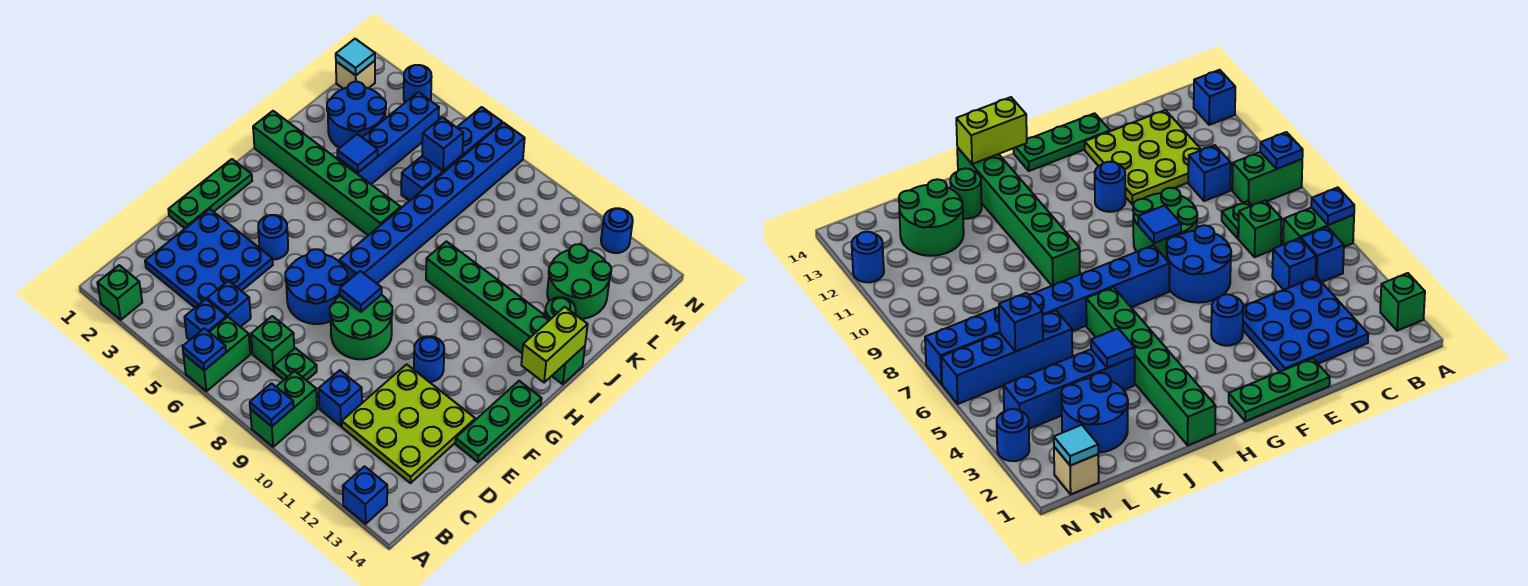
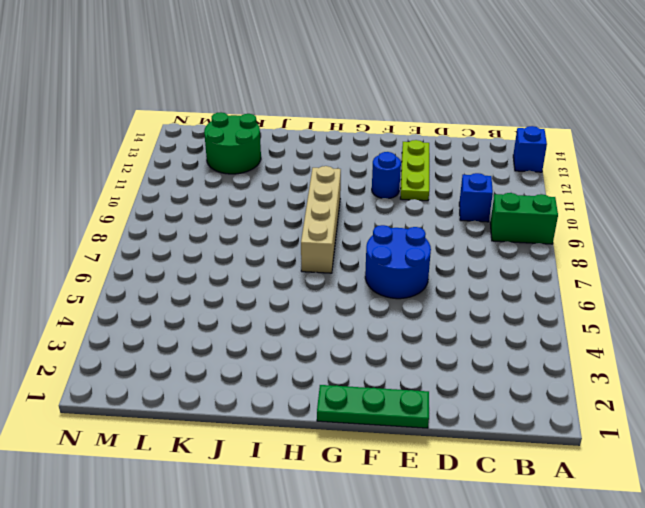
lime 1x3 plate [400,140,429,201] -> lime 3x3 plate [342,364,475,483]
tan 1x4 brick [301,166,341,273] -> blue 1x8 brick [339,123,525,283]
none -> green 1x1 brick [97,265,142,320]
none -> green 1x2 brick [183,317,250,391]
none -> blue 1x1 brick [184,299,227,340]
none -> blue 3x3 plate [145,209,273,308]

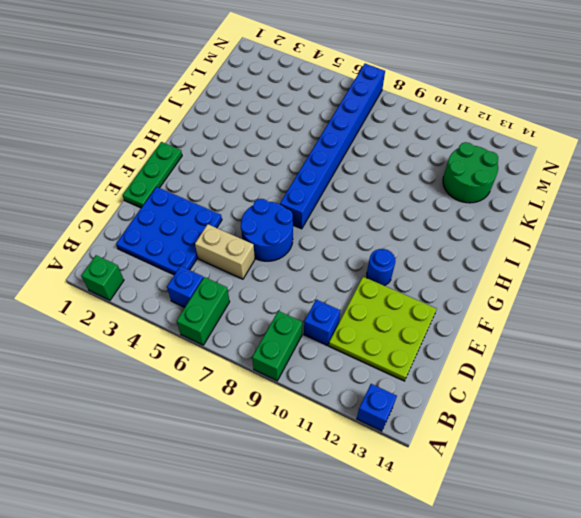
tan 1x2 brick [195,224,255,279] -> none
none -> blue 1x1 brick [207,281,251,327]
none -> green 1x1 brick [251,316,294,371]
none -> green 1x1 plate [274,348,317,381]
none -> green 2x2 round brick [330,295,393,359]

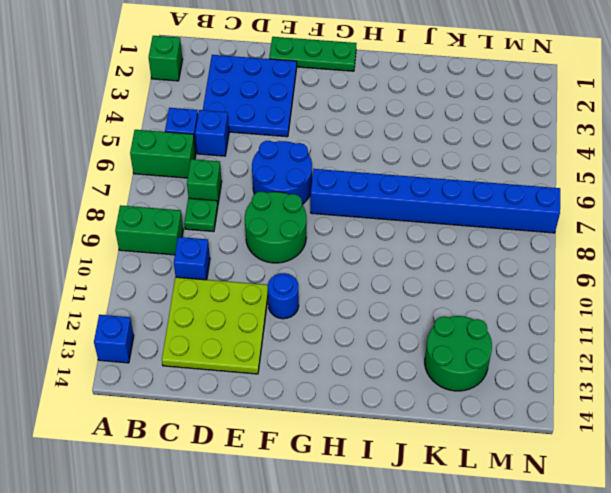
none -> green 1x3 plate [456,381,542,462]
none -> blue 1x1 round brick [258,215,288,259]
none -> green 1x6 brick [253,111,401,235]
none -> green 1x6 brick [426,241,585,384]

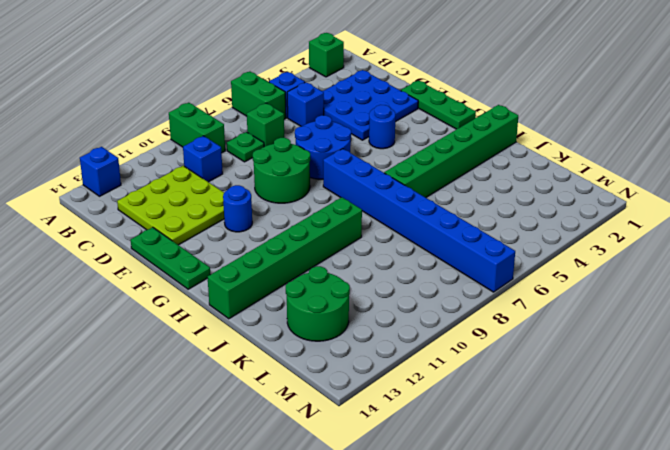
none -> blue 1x4 brick [337,92,439,184]
none -> green 1x1 round brick [545,297,576,319]
none -> blue 2x2 round brick [327,82,386,148]
none -> blue 1x4 brick [401,107,502,201]

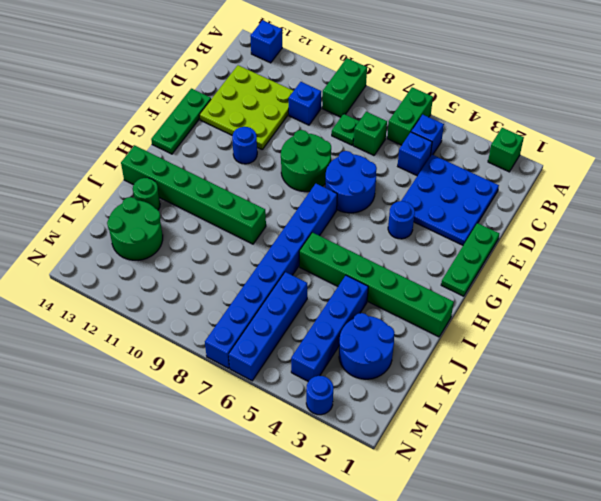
none -> tan 1x1 brick [336,61,375,89]
none -> blue 1x1 round brick [601,208,633,253]
none -> blue 1x1 plate [183,328,226,370]
none -> blue 1x1 plate [250,383,294,426]

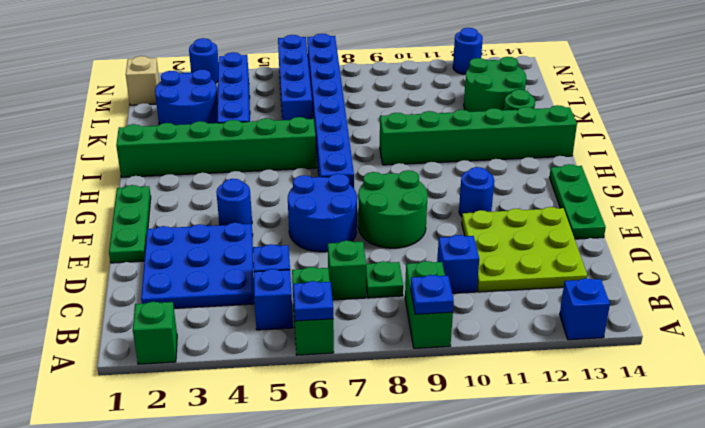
none -> blue 1x1 tile [340,271,382,312]
none -> lime 1x2 brick [521,307,588,383]
none -> blue 1x1 tile [337,134,378,172]
none -> blue 1x1 brick [422,117,463,171]

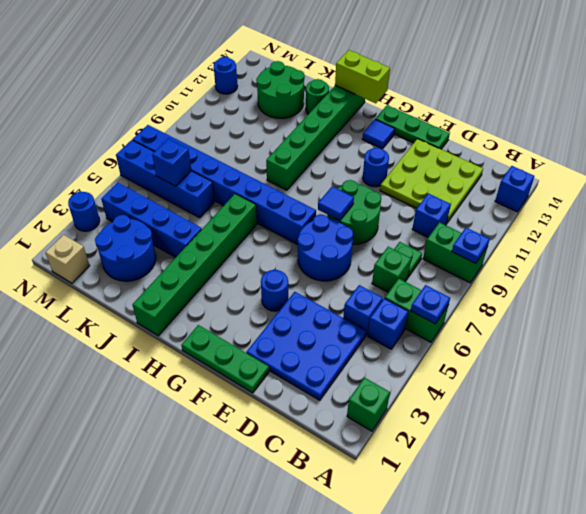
blue 1x1 tile [362,119,395,149] -> blue 1x1 tile moved to [337,134,378,172]
none -> cyan 1x1 tile [336,39,375,75]

